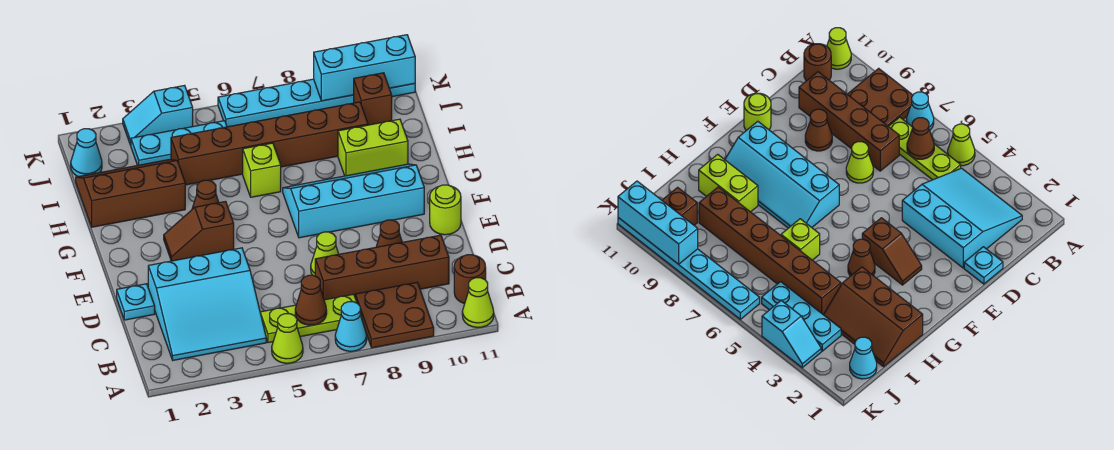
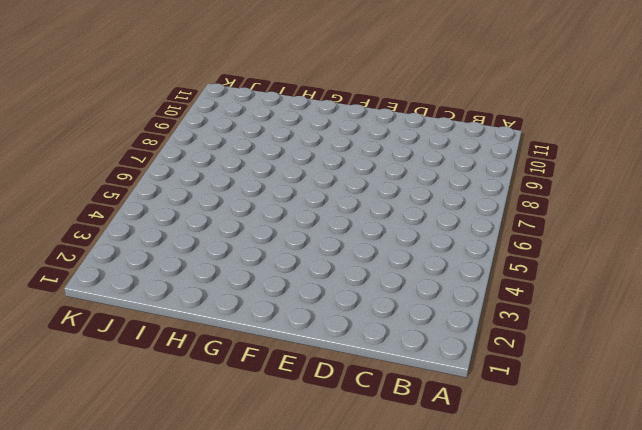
none -> lime 1x1 cone [272,314,303,363]
none -> cyan 1x1 cone [335,302,367,351]
none -> brown 2x2 plate [355,282,434,348]

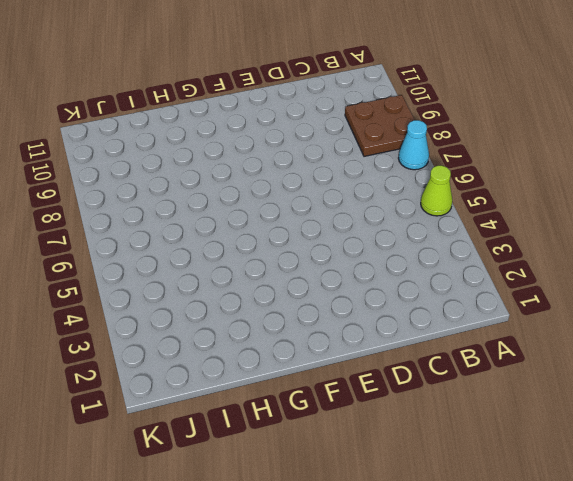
none -> lime 1x1 cone [462,278,494,327]
none -> cyan 3x3 slope [148,248,266,360]
none -> lime 1x3 plate [260,294,362,343]

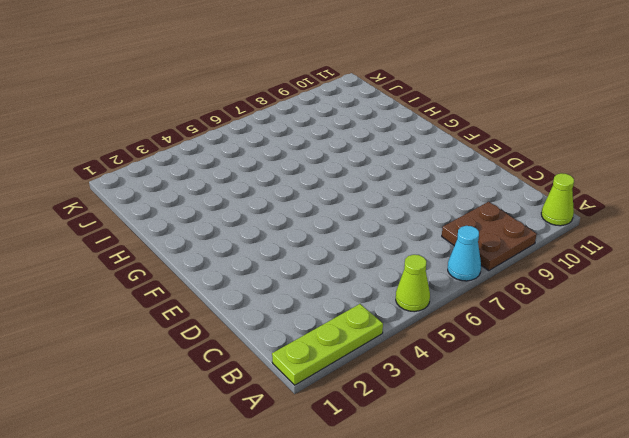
lime 1x3 plate [272,304,383,385] -> lime 1x3 plate moved to [260,294,362,343]
none -> cyan 3x3 slope [148,248,266,360]
none -> brown 1x1 round brick [454,255,486,304]
none -> brown 1x4 brick [315,235,449,300]

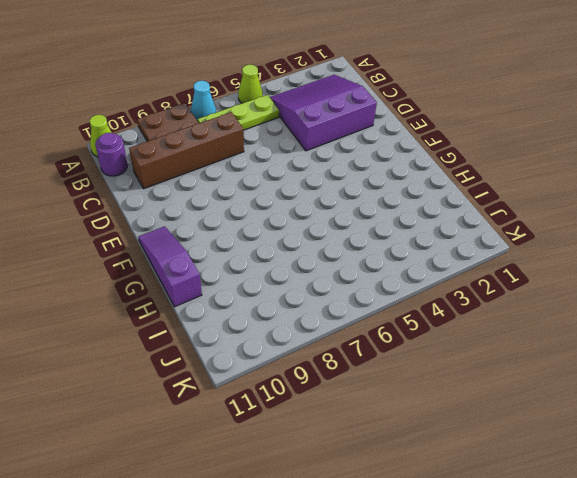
purple 3x3 slope [270,75,377,151] -> cyan 3x3 slope [148,248,266,360]
purple 1x1 round brick [95,133,128,176] -> brown 1x1 round brick [454,255,486,304]
purple 1x3 slope [138,226,202,307] -> none
none -> cyan 1x1 plate [117,284,155,320]
none -> lime 1x1 cone [311,232,338,276]
none -> brown 1x1 cone [376,220,402,247]

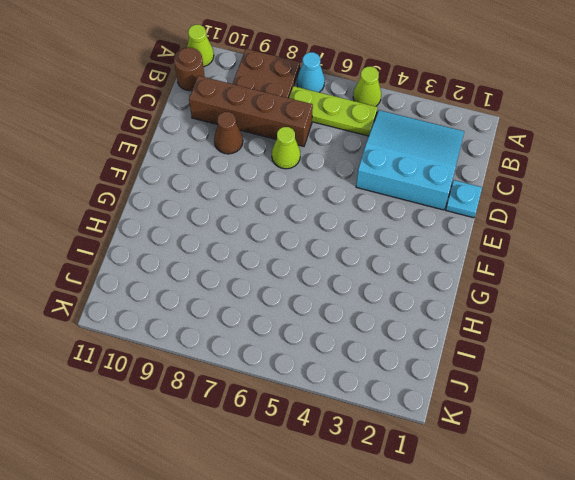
none -> lime 1x1 round brick [430,185,461,235]
none -> brown 1x2 slope [164,202,234,261]
none -> cyan 2x4 slope [283,164,424,238]

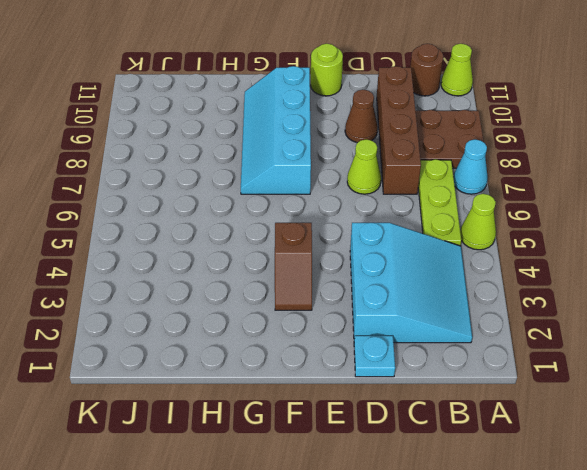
none -> brown 1x1 cone [192,180,219,209]
none -> brown 2x3 slope [76,160,185,227]
none -> lime 1x1 brick [243,143,281,197]

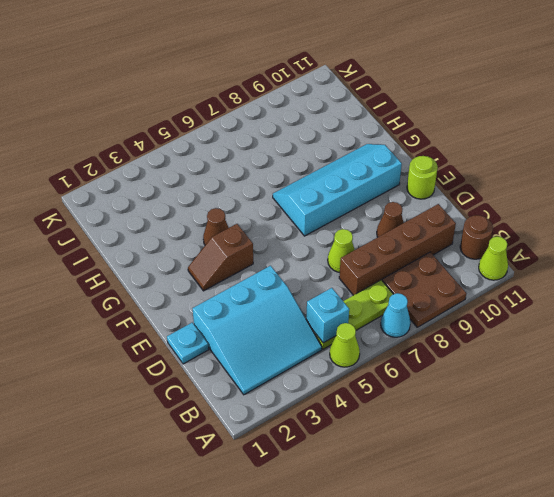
cyan 1x1 brick [306,288,349,343] -> none
none -> brown 2x3 slope [76,160,185,227]
none -> lime 1x1 brick [243,143,281,197]
none -> lime 1x2 brick [338,119,408,176]

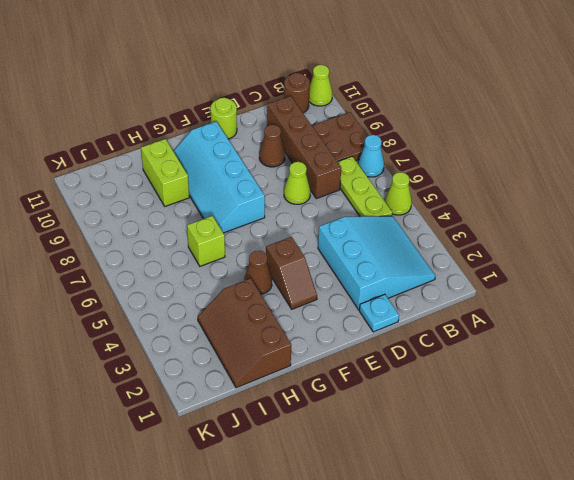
none -> brown 1x6 brick [171,102,368,185]
none -> cyan 1x1 cone [71,129,102,177]
none -> cyan 1x3 plate [131,121,227,165]

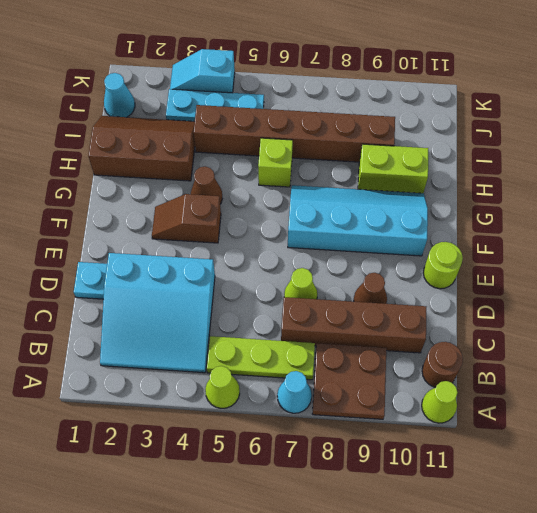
none -> brown 1x1 brick [354,73,392,125]
none -> cyan 1x6 plate [218,79,415,127]
none -> brown 1x1 cone [295,275,327,325]

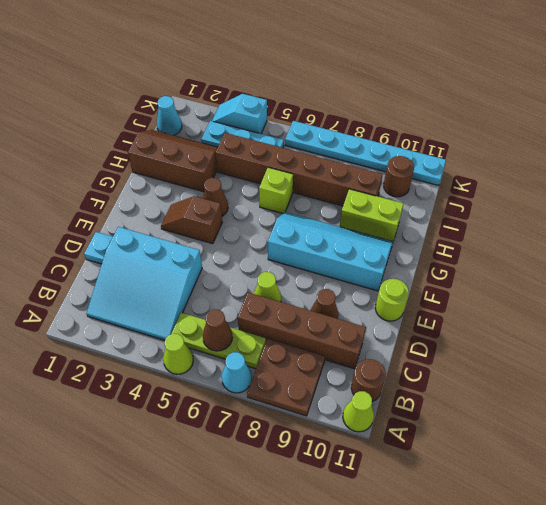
brown 1x1 round brick [384,156,414,197] -> brown 1x1 brick [354,73,392,125]
none -> cyan 1x3 brick [314,35,415,101]

